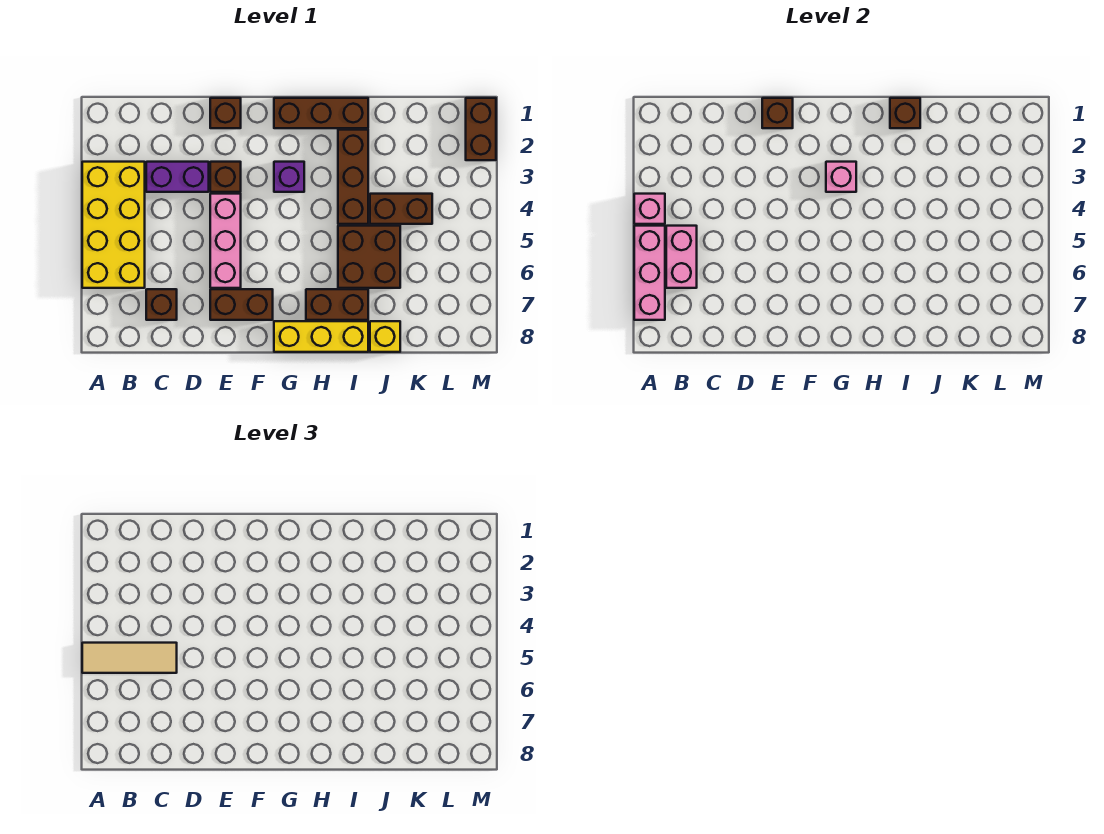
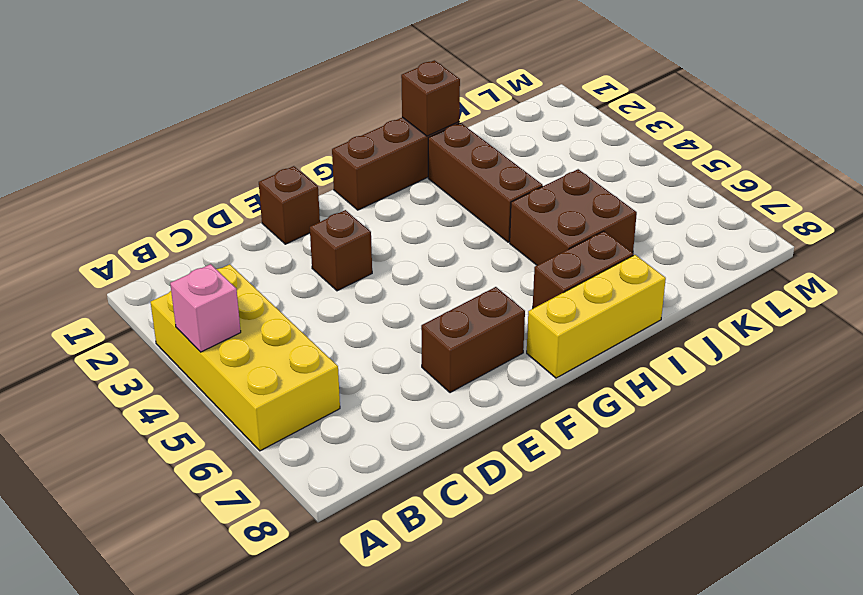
none -> purple 1x2 brick [146,162,209,192]
none -> brown 1x1 brick [146,289,177,320]
none -> pink 1x3 brick [210,194,241,288]

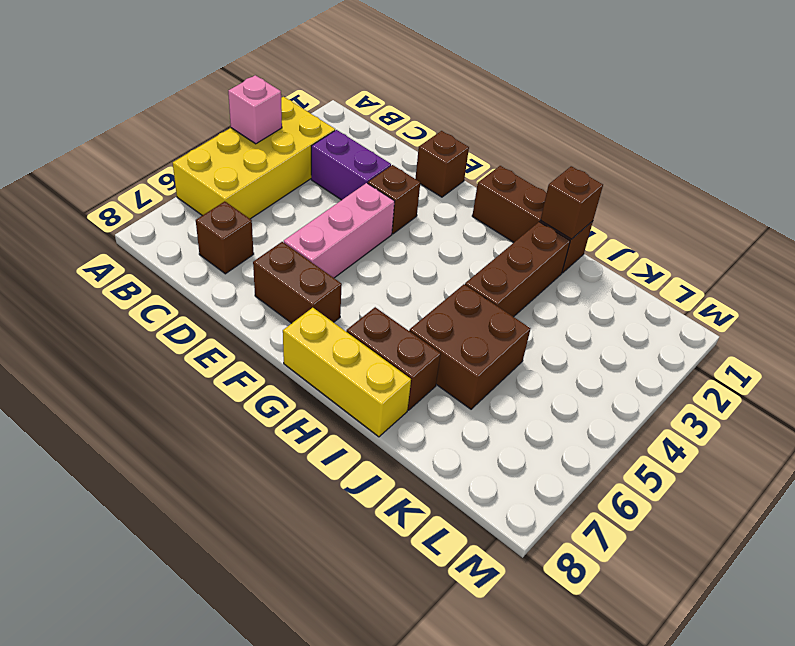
none -> purple 1x1 brick [274,162,304,192]
none -> brown 1x2 brick [370,194,432,224]
none -> yellow 1x1 brick [370,321,400,352]

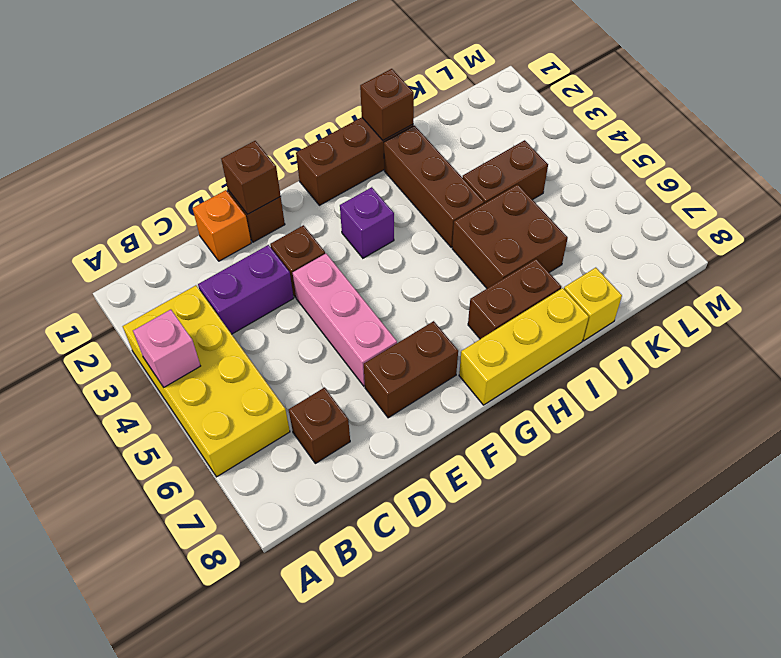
orange 1x1 brick [193,190,251,261] -> none
none -> brown 1x2 brick [466,98,496,160]
none -> pink 1x3 brick [634,226,665,320]
none -> pink 1x2 brick [666,226,697,288]

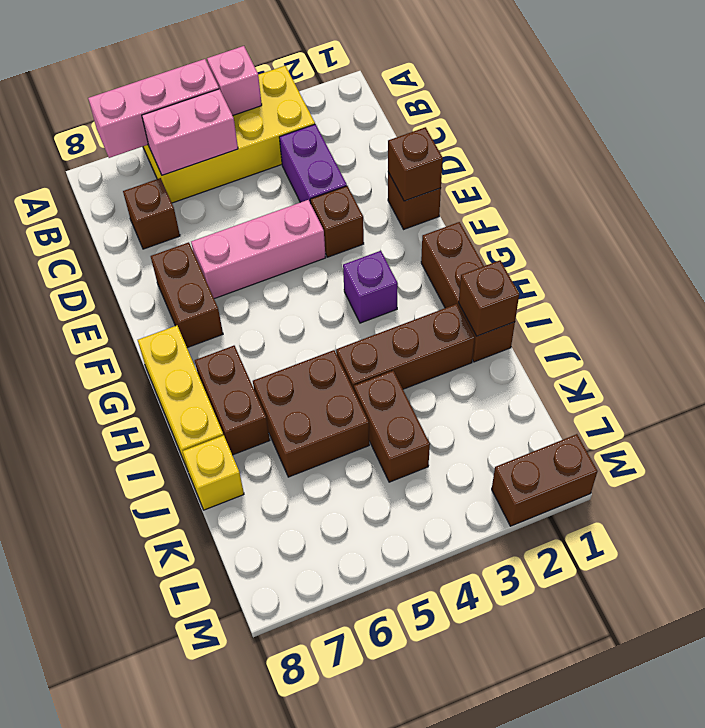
none -> pink 1x1 brick [826,162,856,192]
none -> tan 1x3 tile [82,643,177,673]

